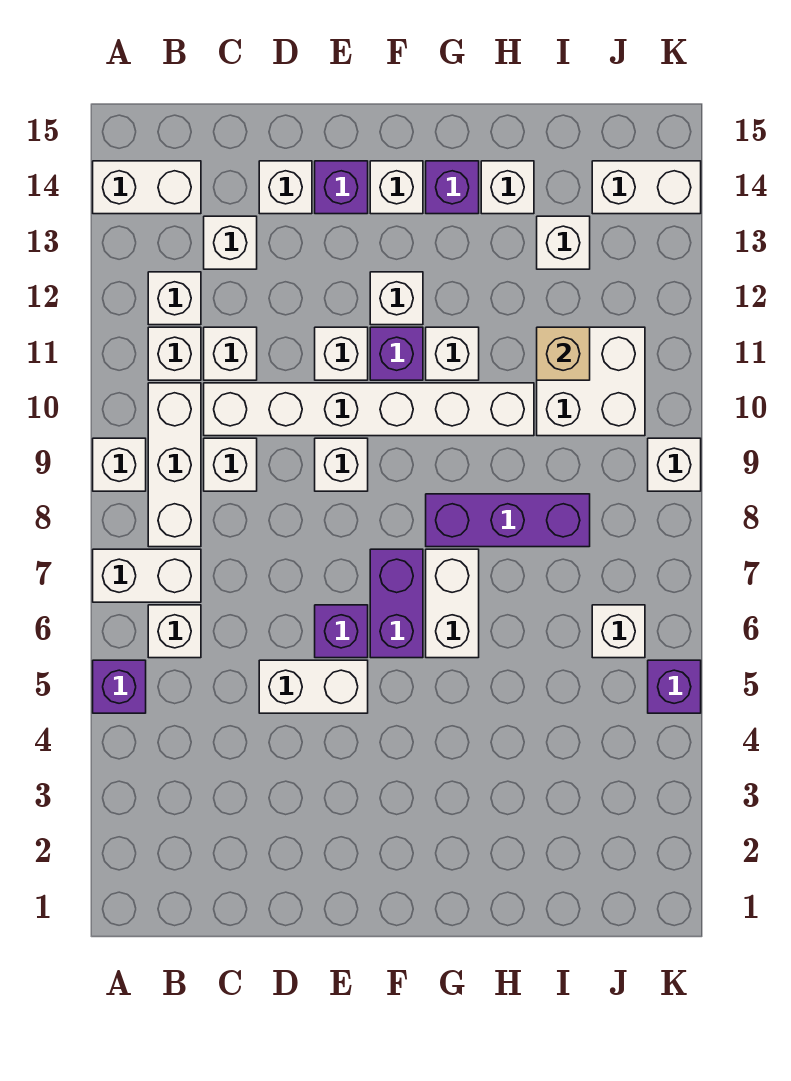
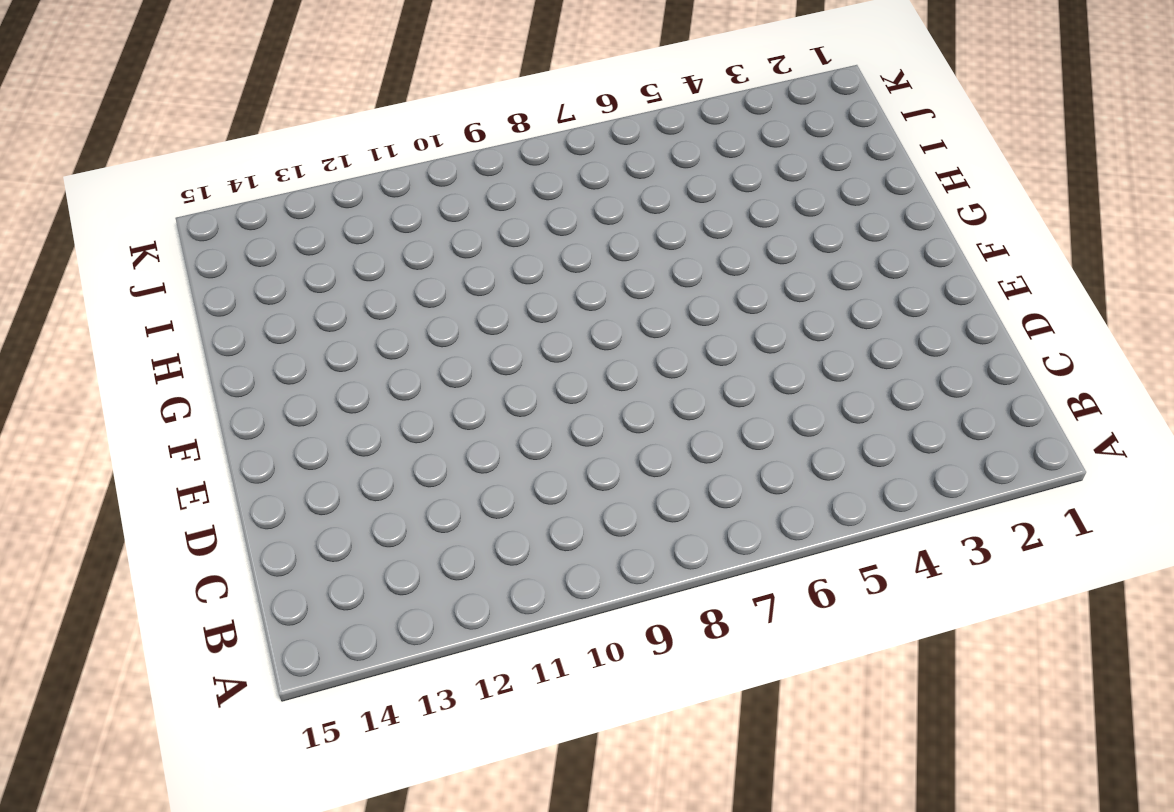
none -> purple 1x1 brick [93,660,146,713]
none -> white 1x2 brick [93,549,201,602]
none -> white 1x1 brick [93,438,146,491]
none -> white 1x2 brick [93,161,201,214]

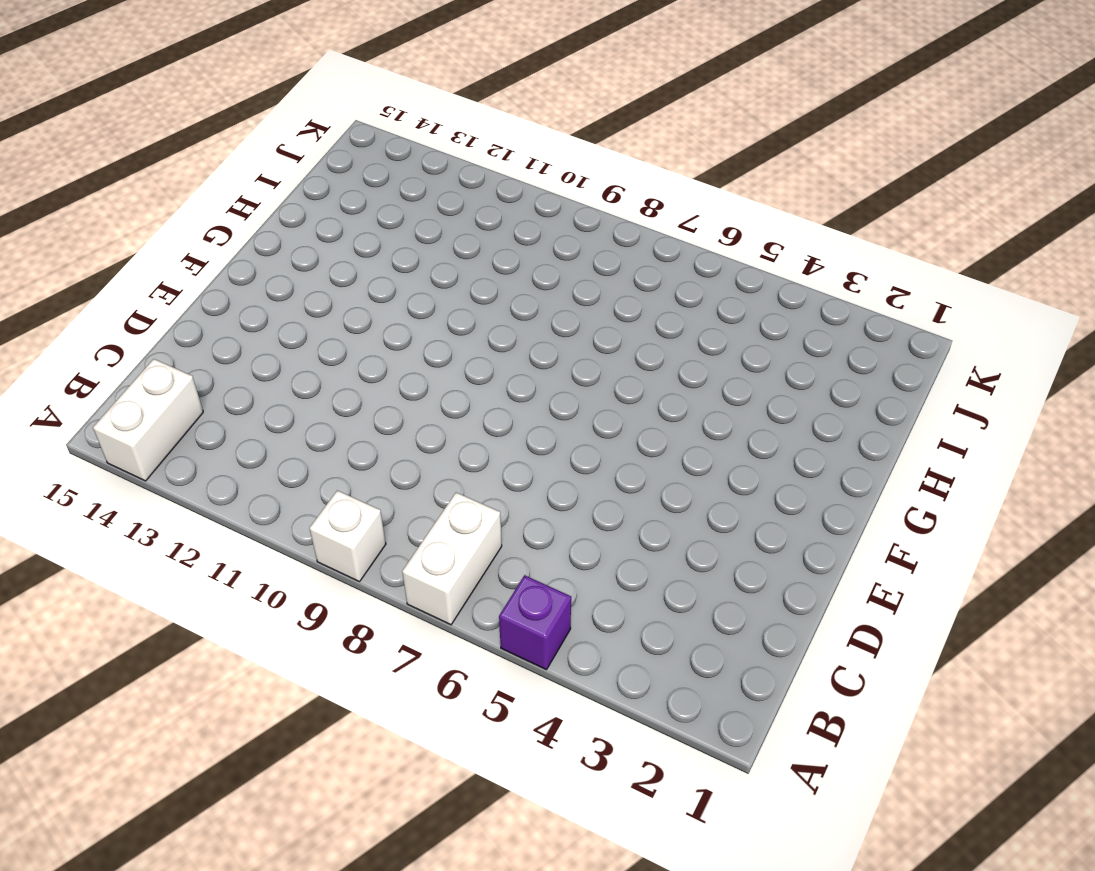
none -> white 1x1 brick [148,605,201,658]
none -> white 1x3 brick [148,383,201,547]
none -> white 1x1 brick [148,327,201,380]
none -> white 1x1 brick [148,272,201,325]

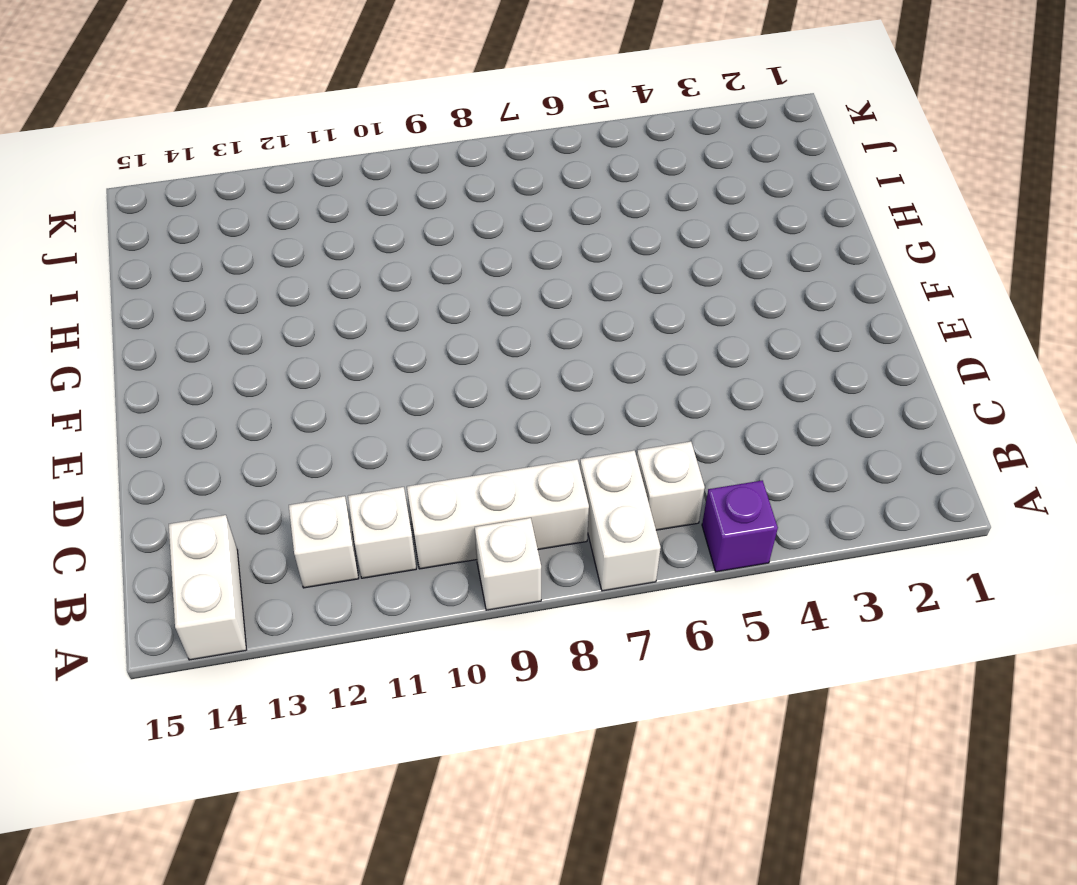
none -> white 1x1 brick [204,438,257,491]
none -> white 1x6 brick [204,383,534,436]
none -> white 1x1 brick [204,327,257,380]
none -> white 1x1 brick [204,216,257,269]

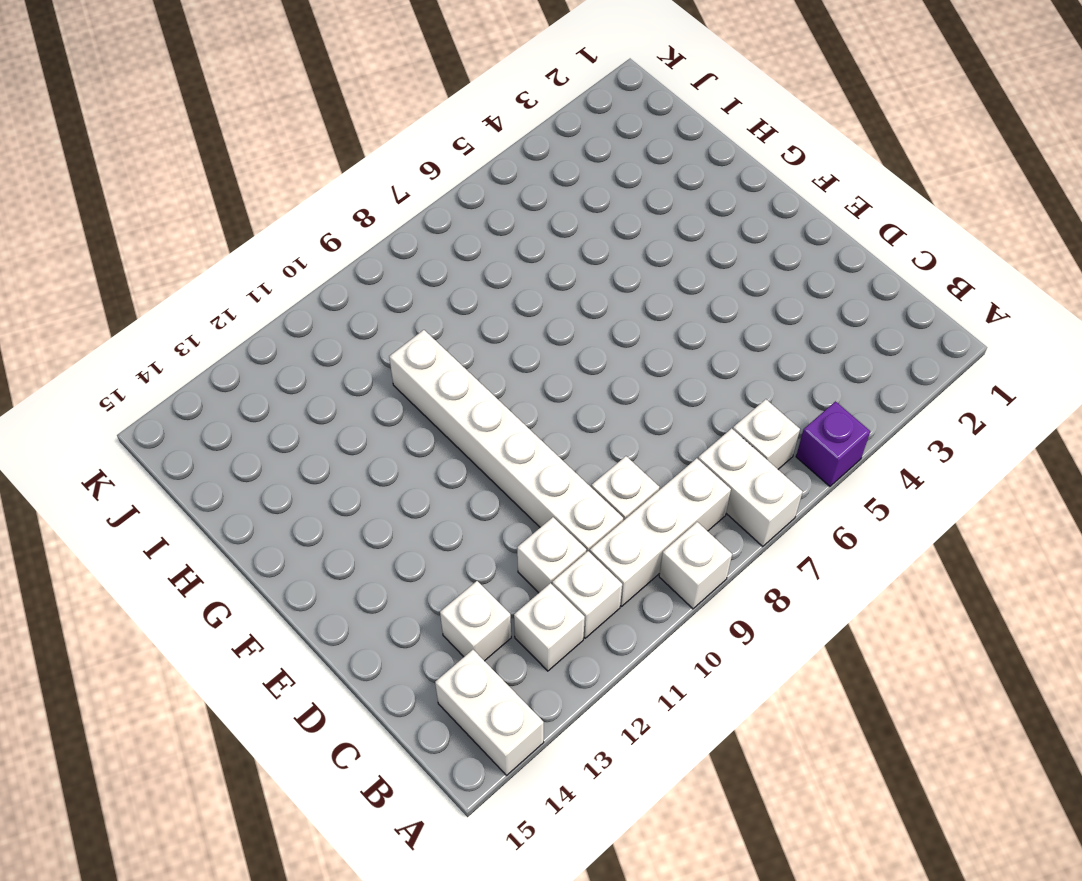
none -> white 1x2 brick [259,660,368,713]
none -> white 1x1 brick [259,161,312,214]
none -> purple 1x1 brick [315,605,368,658]
none -> white 1x1 brick [315,438,368,491]

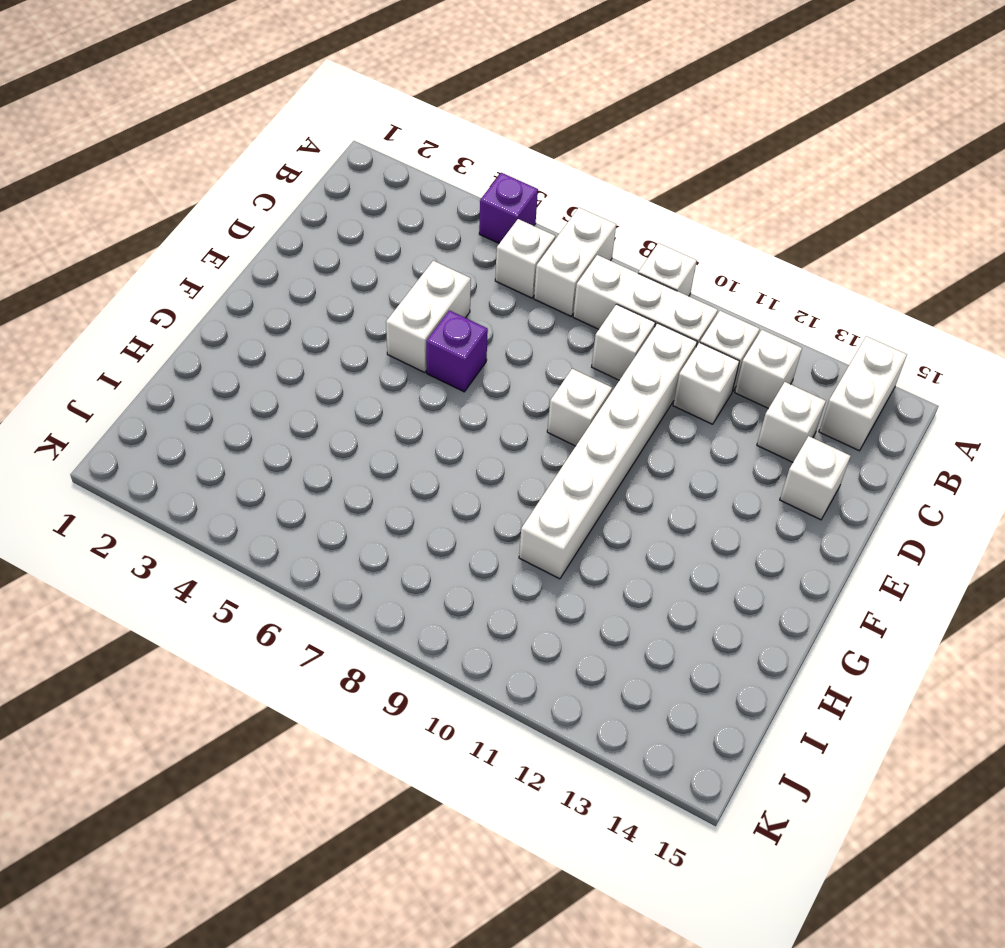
none -> white 1x1 brick [315,327,368,380]
none -> purple 1x1 brick [315,161,368,214]
none -> purple 1x2 brick [370,549,423,658]
none -> purple 1x1 brick [370,327,423,380]

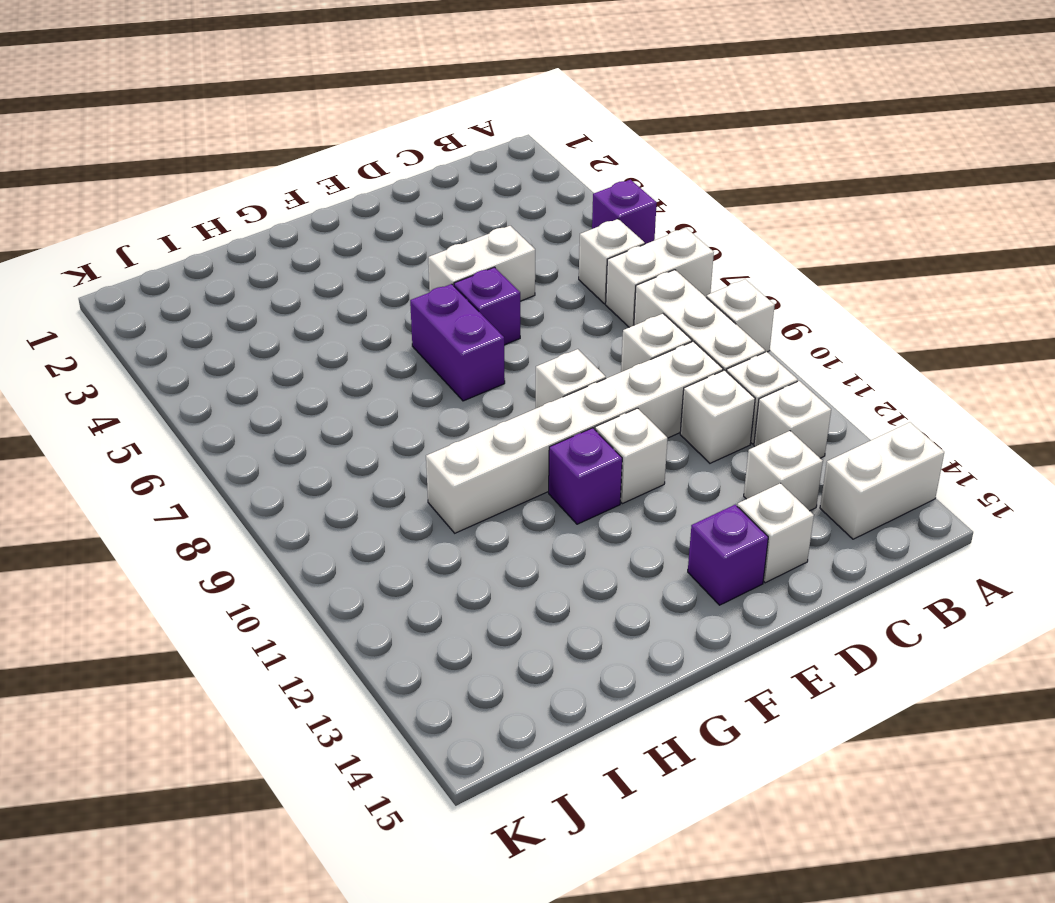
none -> white 1x1 brick [370,272,423,325]
none -> white 1x1 brick [370,161,423,214]
none -> white 1x2 brick [426,549,479,658]
none -> purple 1x3 brick [426,494,590,547]

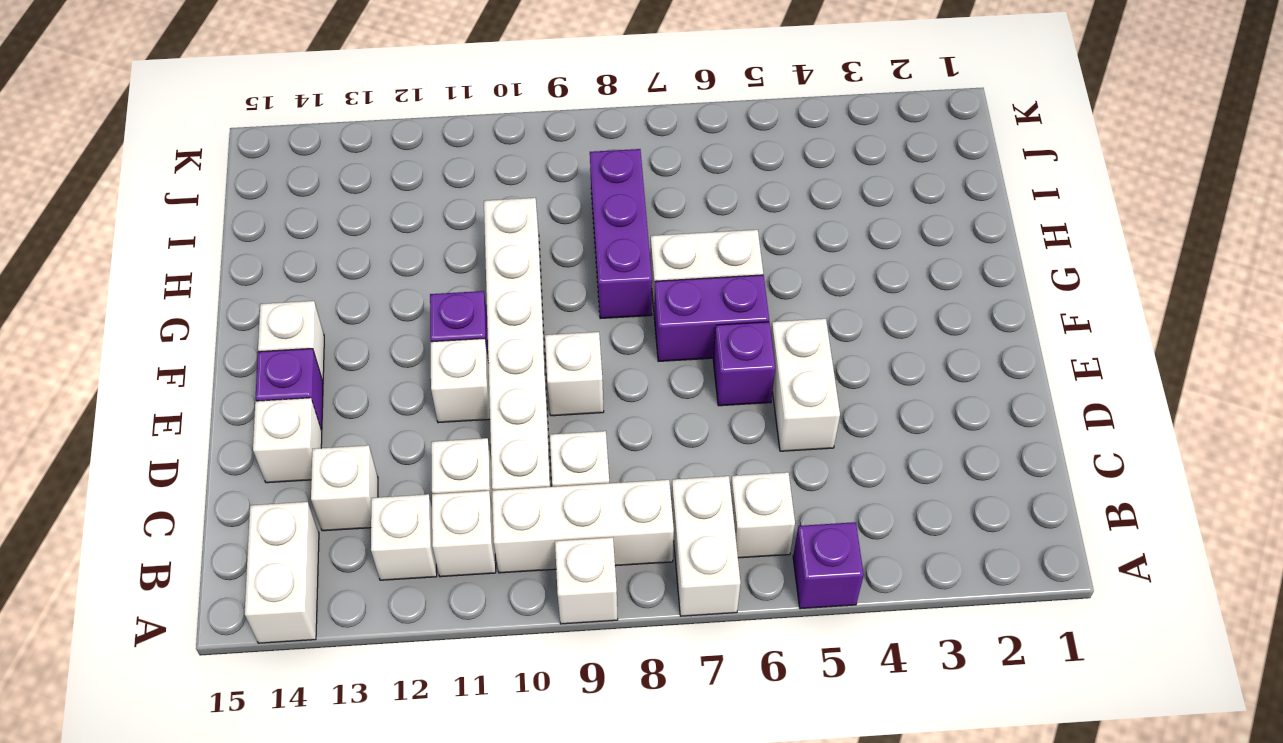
none -> white 1x1 brick [370,272,423,325]
none -> white 1x1 brick [426,327,479,380]
none -> purple 1x1 brick [426,161,479,214]
none -> white 1x1 brick [481,161,534,214]

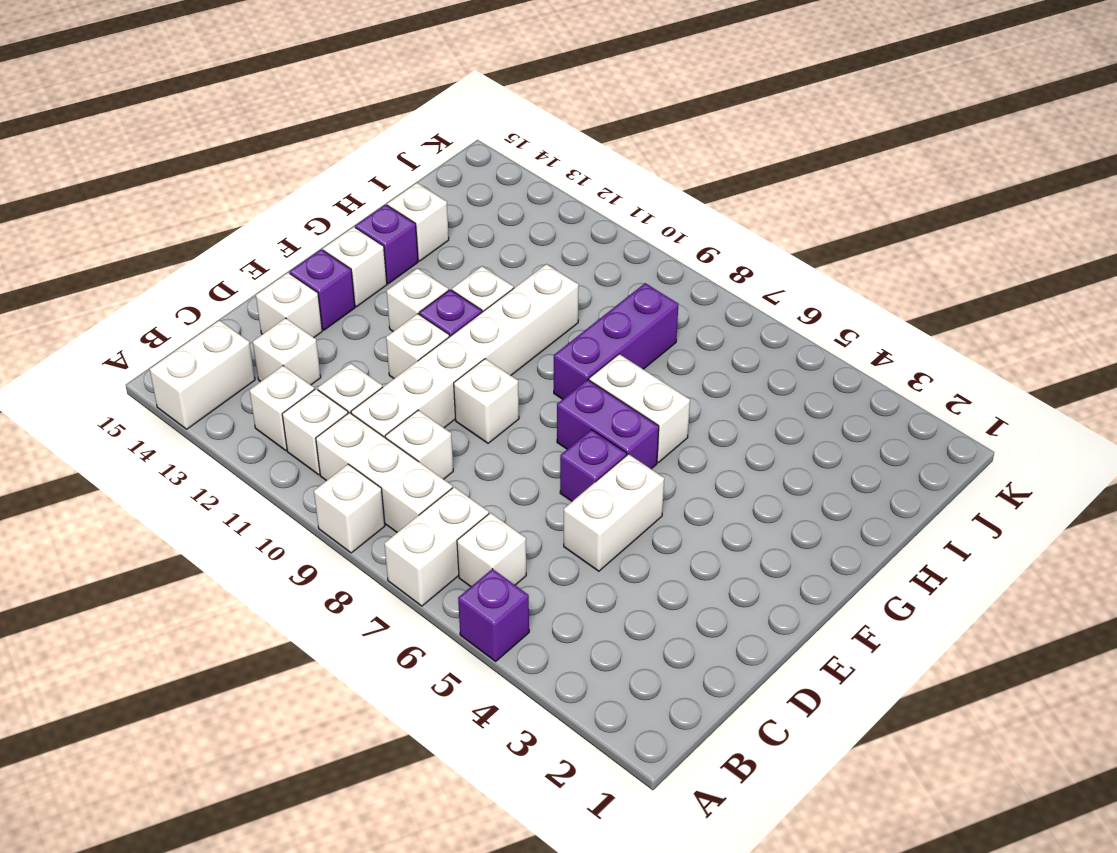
none -> white 2x2 brick [537,327,645,436]
none -> white 1x1 brick [537,216,590,269]
none -> white 1x1 brick [592,605,645,658]
none -> white 1x2 brick [592,161,701,214]

